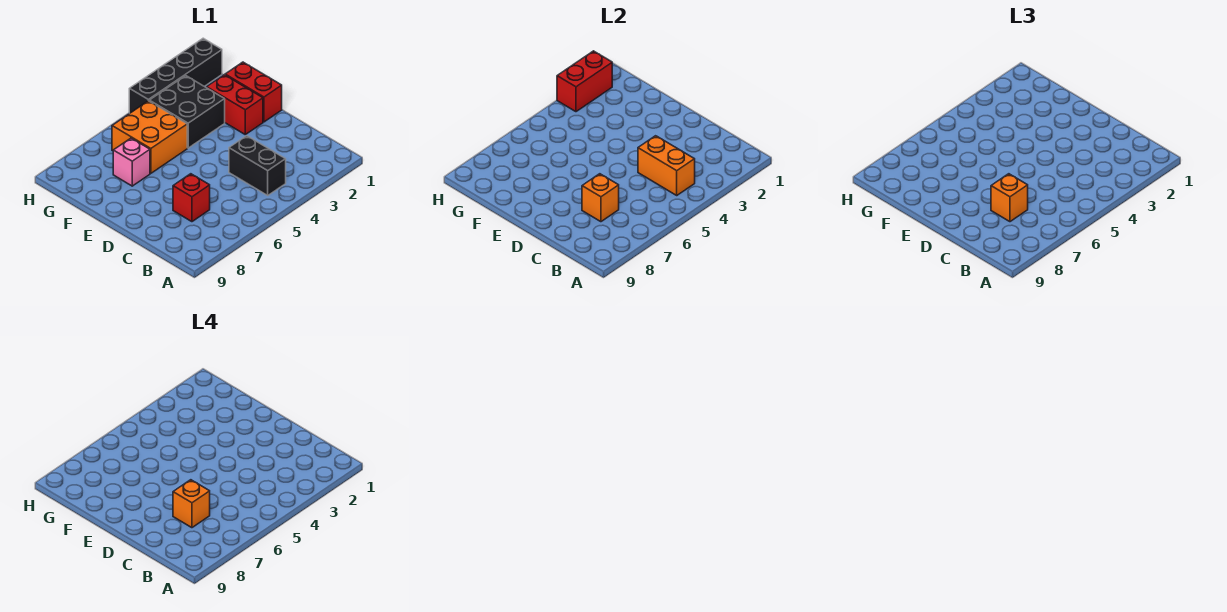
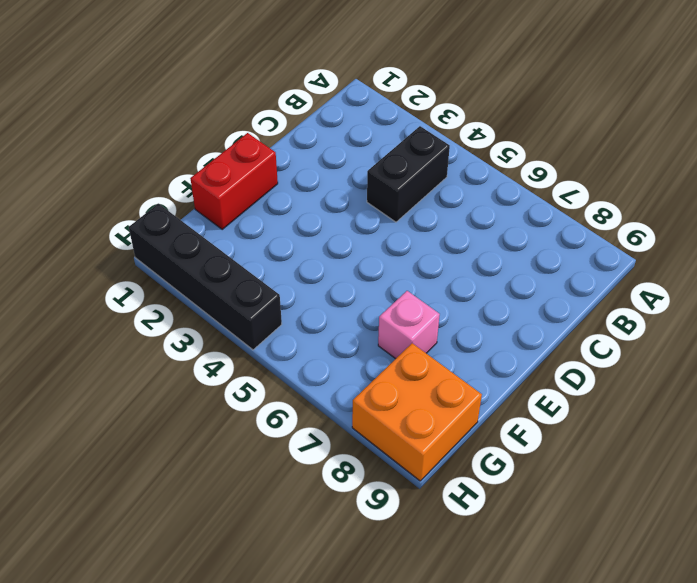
orange 2x2 brick [352,343,482,481] -> orange 2x2 brick moved to [112,101,187,173]
none -> red 1x1 brick [173,174,210,222]
none -> red 1x2 brick [207,75,263,135]
none -> black 2x2 brick [149,76,225,148]

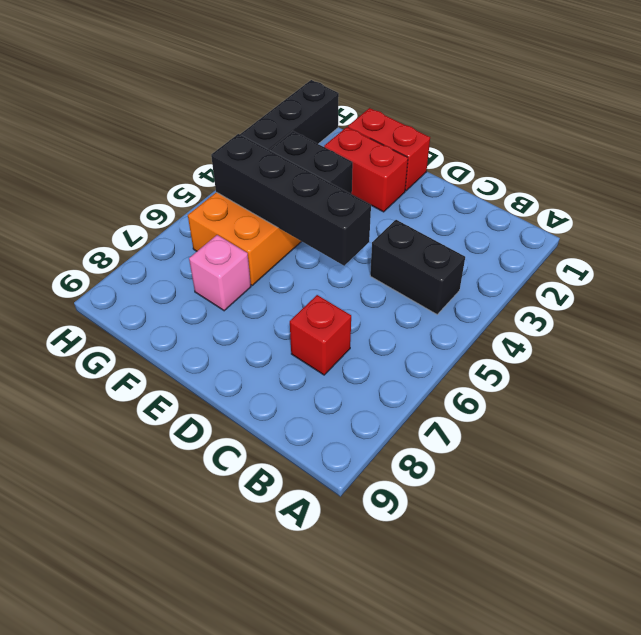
black 1x4 brick [211,134,371,266] -> none
none -> orange 1x2 brick [638,136,695,195]
none -> orange 1x1 brick [582,174,619,222]
none -> red 1x2 brick [557,51,612,112]

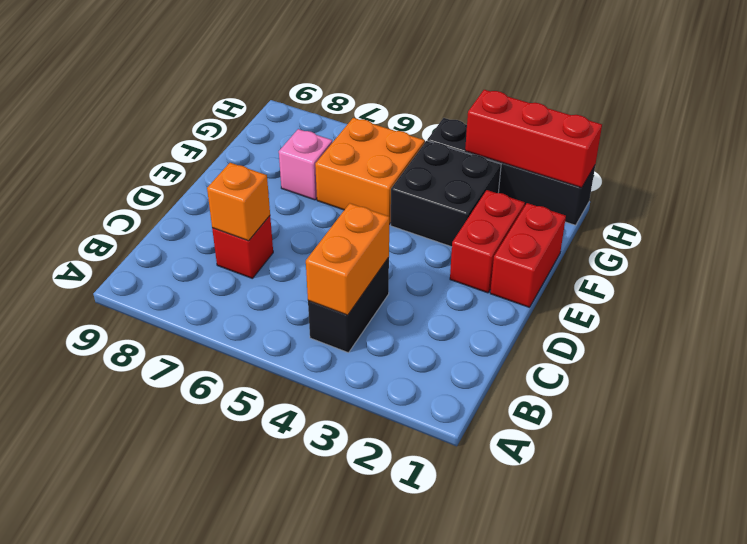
red 1x3 brick [465,90,602,188] -> red 1x2 brick [557,51,612,112]
none -> orange 1x1 brick [991,174,1028,222]
none -> orange 1x1 brick [173,480,210,528]

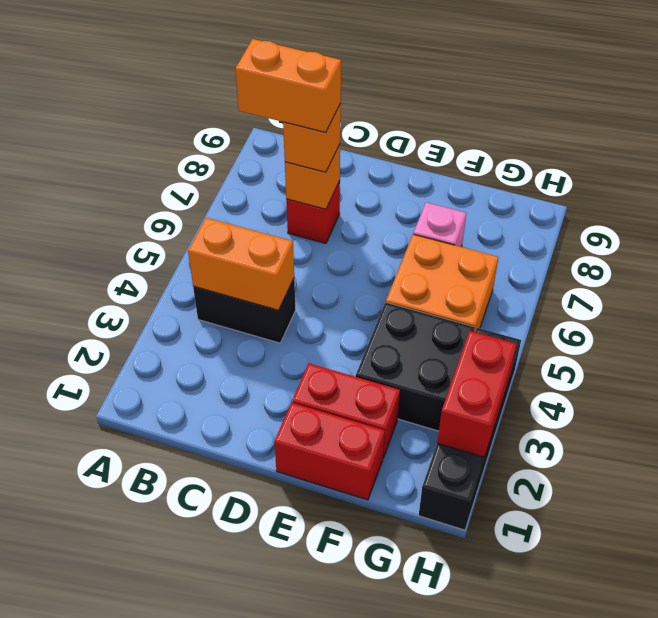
orange 1x2 brick [235,39,341,132] -> orange 1x1 brick [173,480,210,528]

